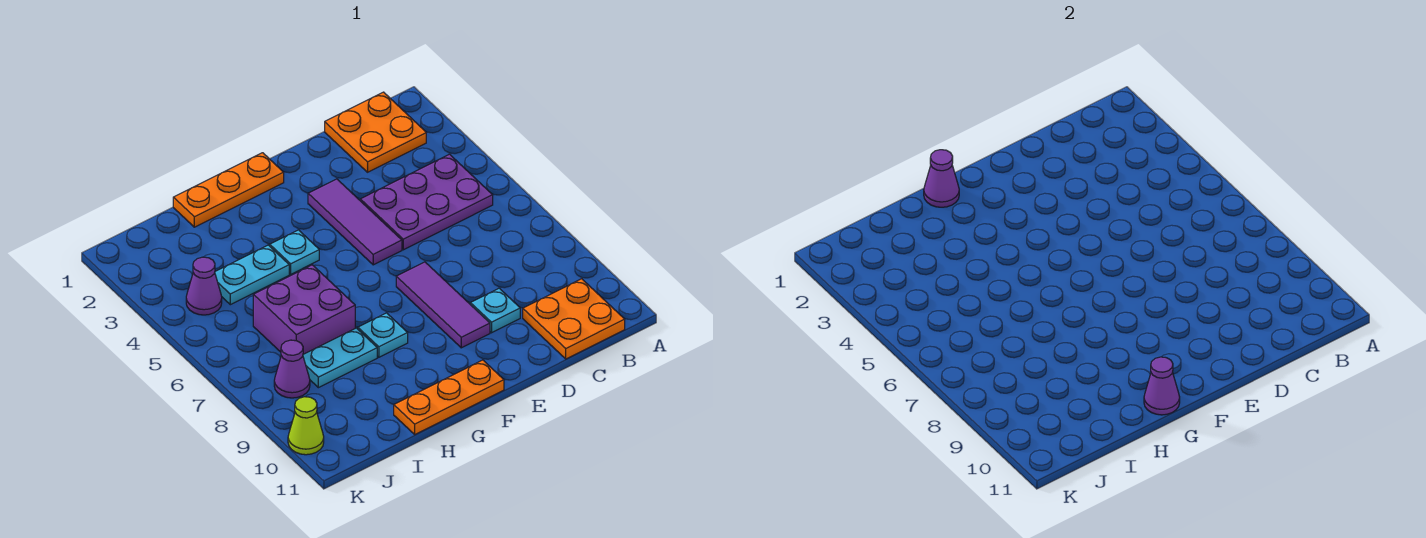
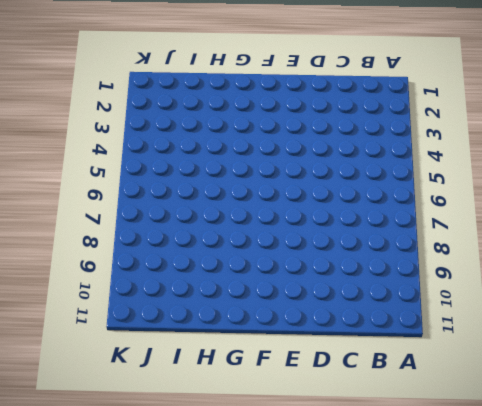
none -> orange 2x2 plate [325,92,426,172]
none -> purple 2x3 plate [360,154,493,250]
none -> orange 2x2 plate [523,279,625,359]

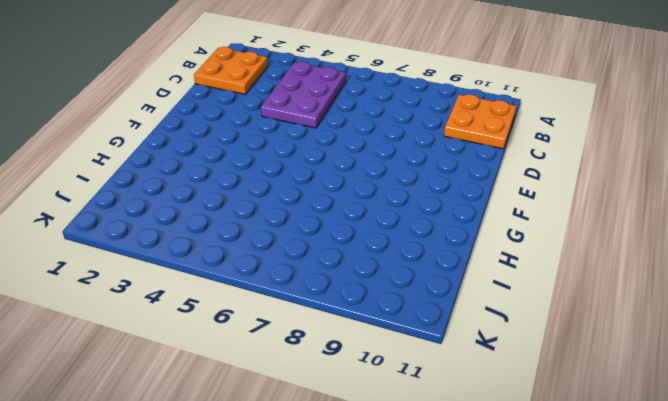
none -> cyan 1x1 plate [471,288,520,333]
none -> purple 1x3 tile [308,179,402,265]
none -> purple 1x3 tile [396,262,490,348]

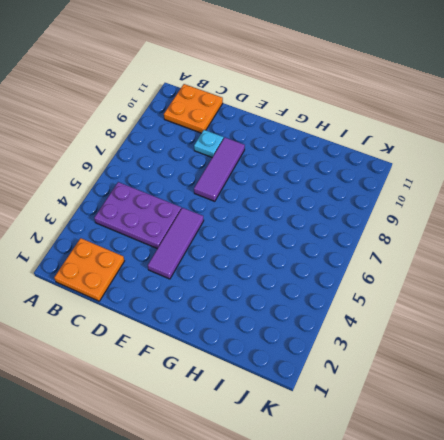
none -> orange 1x3 plate [173,153,284,227]
none -> orange 1x3 plate [394,360,504,434]
none -> cyan 1x1 plate [270,230,319,274]

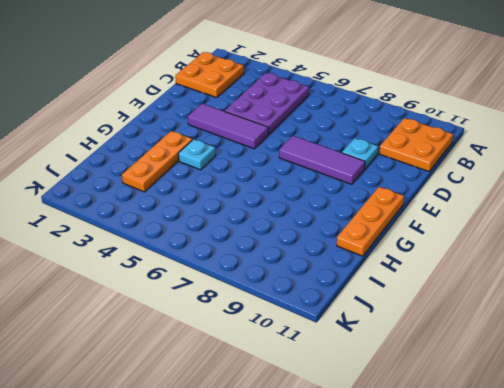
orange 1x3 plate [122,131,192,192] -> orange 1x3 plate moved to [173,153,284,227]
none -> cyan 1x1 plate [358,313,408,357]
none -> cyan 1x2 plate [215,245,289,305]
none -> purple 2x2 brick [253,265,355,354]

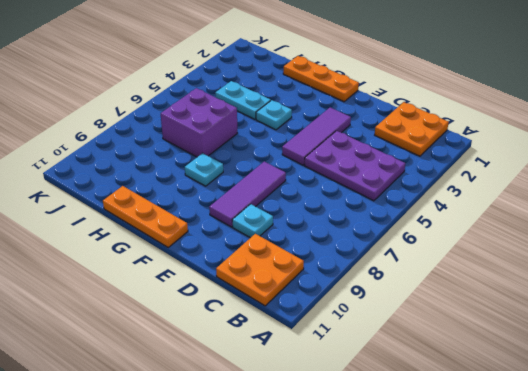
none -> cyan 1x2 plate [303,328,377,388]
none -> purple 1x1 cone [186,257,222,315]
none -> purple 1x1 cone [274,340,310,398]

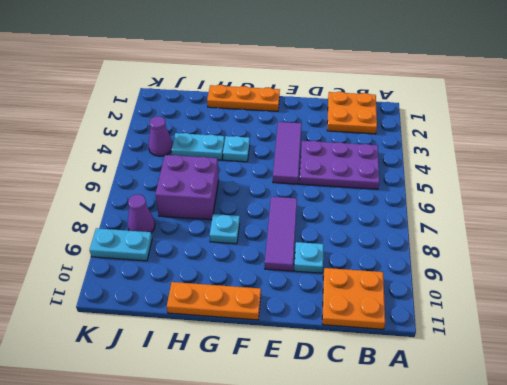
cyan 1x2 plate [90,228,152,261] -> cyan 1x2 plate moved to [303,328,377,388]
none -> lime 1x1 cone [288,397,324,455]
none -> purple 1x1 cone [924,150,959,207]
none -> purple 1x1 cone [1144,357,1180,415]

